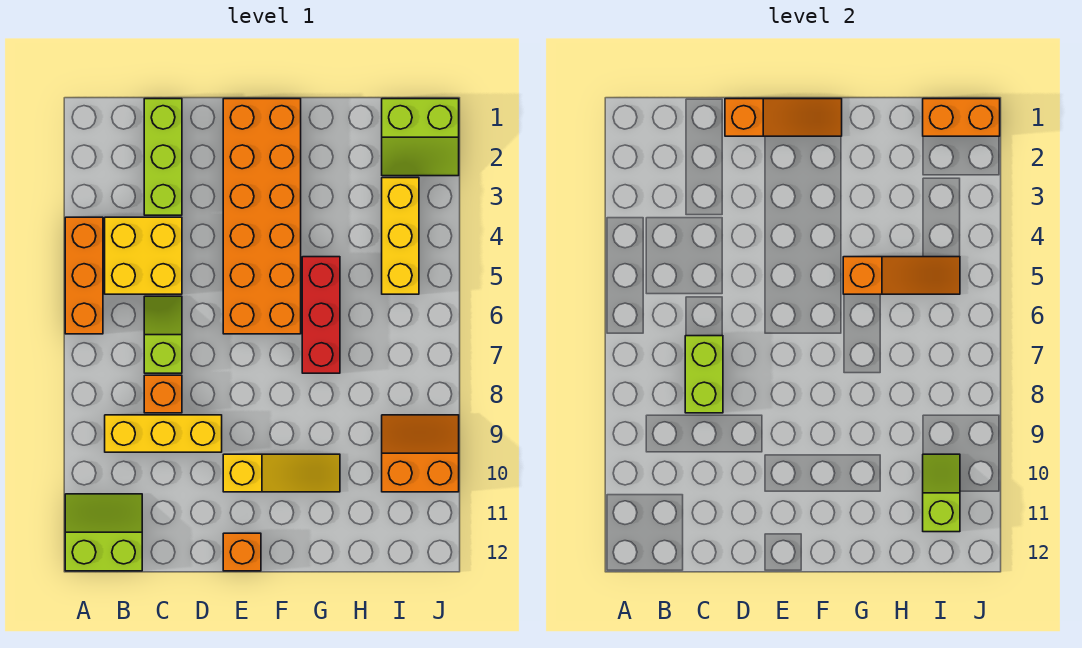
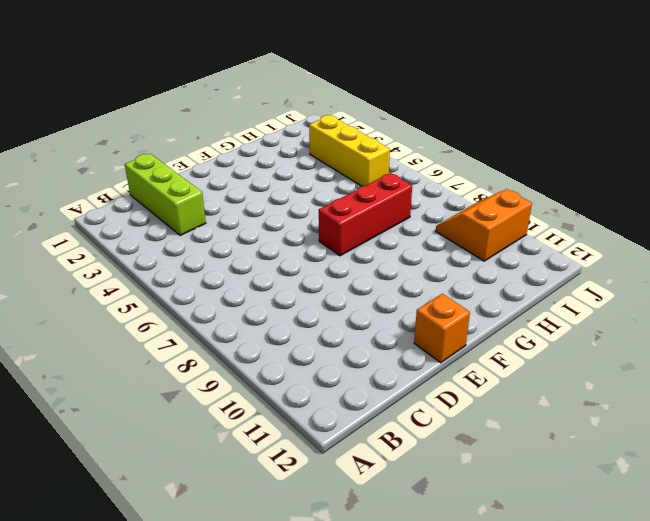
red 1x3 brick [319,173,412,256] -> red 1x3 brick turned to [302,257,340,373]
none -> orange 1x3 brick [65,217,103,334]
none -> lime 2x2 slope [65,494,142,571]
none -> yellow 2x2 brick [105,217,182,294]

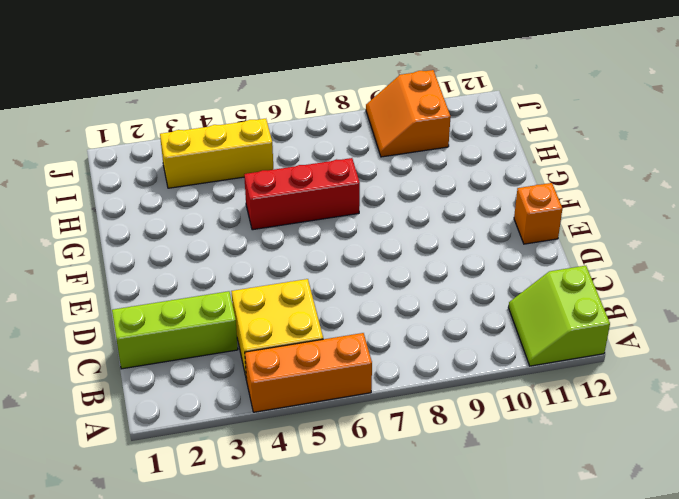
none -> yellow 1x3 brick [105,415,222,452]
none -> lime 1x2 slope [144,296,182,373]
none -> orange 1x1 brick [144,375,182,413]

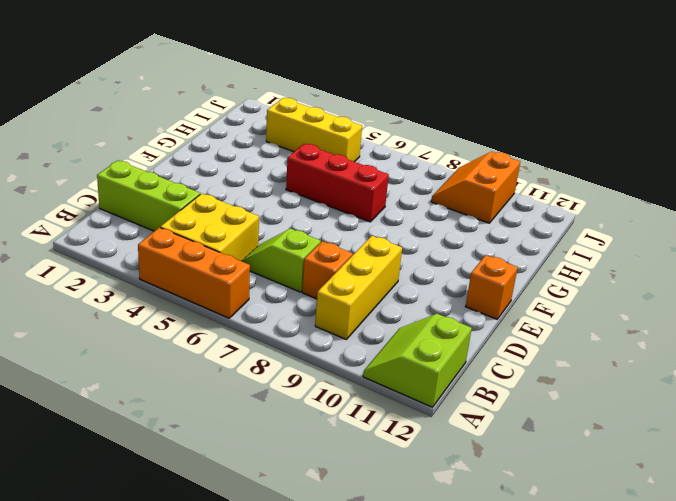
none -> orange 2x6 brick [223,99,301,334]
none -> yellow 1x3 slope [223,454,340,492]
none -> lime 2x2 slope [382,99,459,176]

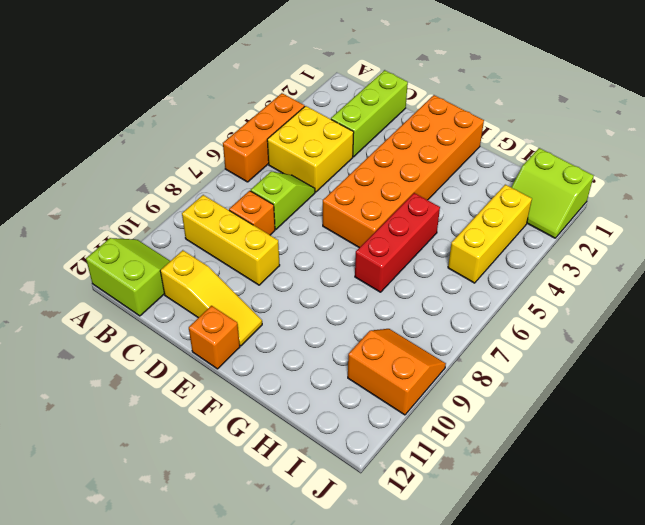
yellow 1x3 slope [160,250,262,346] -> yellow 1x3 slope moved to [223,454,340,492]
none -> lime 1x2 brick [685,336,723,413]
none -> orange 1x3 slope [725,99,842,136]
none -> orange 1x3 slope [843,257,960,294]

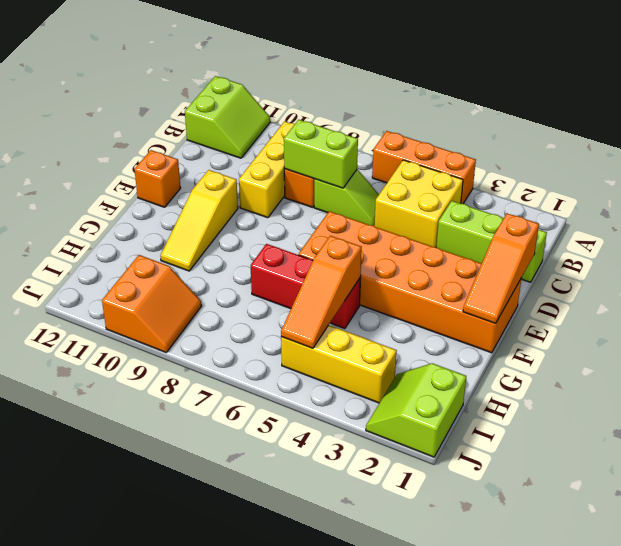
none -> orange 1x2 brick [923,99,1000,136]
none -> lime 1x2 slope [923,454,960,532]

